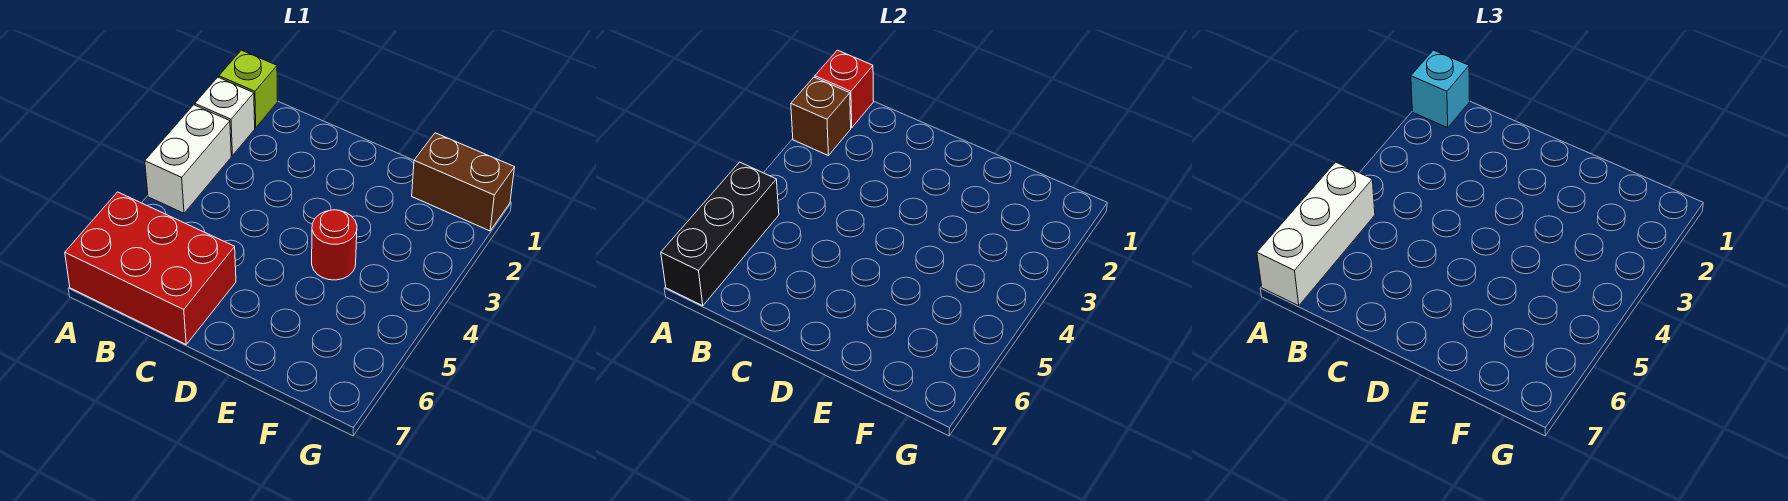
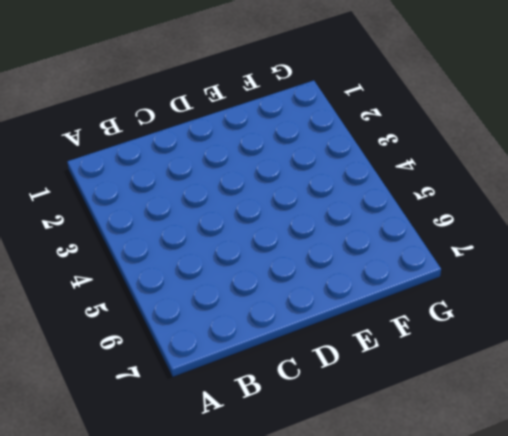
none -> lime 1x1 brick [219,50,278,128]
none -> white 1x1 brick [195,77,255,155]

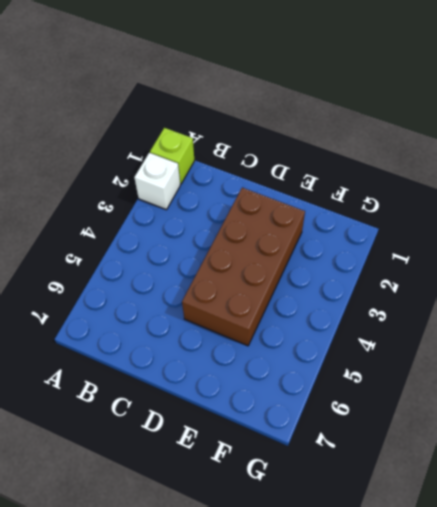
brown 2x4 brick [182,187,305,346] -> red 1x1 round brick [312,210,357,280]
none -> white 1x2 brick [145,105,231,213]
none -> red 2x3 brick [65,192,236,344]

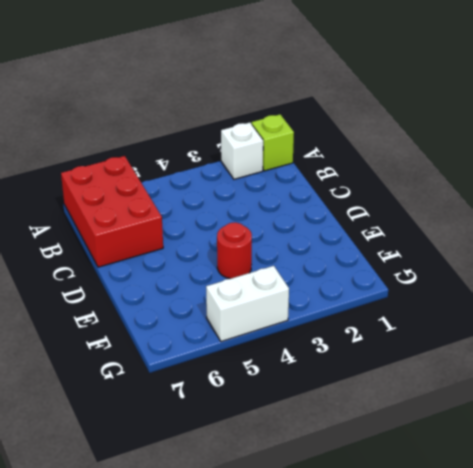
white 1x2 brick [206,266,289,342] -> white 1x2 brick moved to [145,105,231,213]
none -> brown 1x2 brick [412,133,515,231]
none -> red 1x1 brick [815,50,874,128]

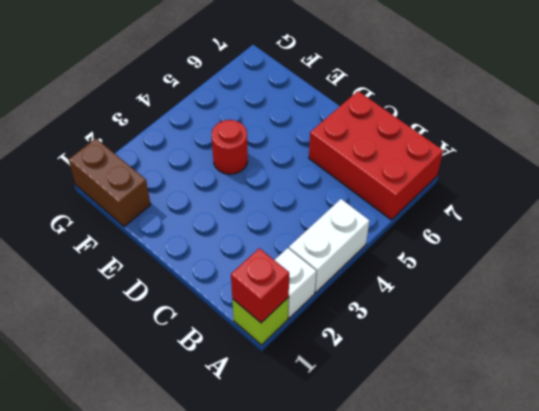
none -> brown 1x1 brick [791,77,851,155]
none -> black 1x3 brick [661,162,779,306]

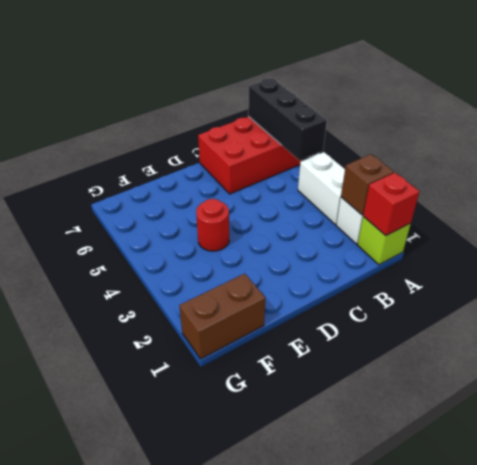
none -> cyan 1x1 brick [1411,50,1470,128]
none -> white 1x3 brick [1257,162,1375,306]

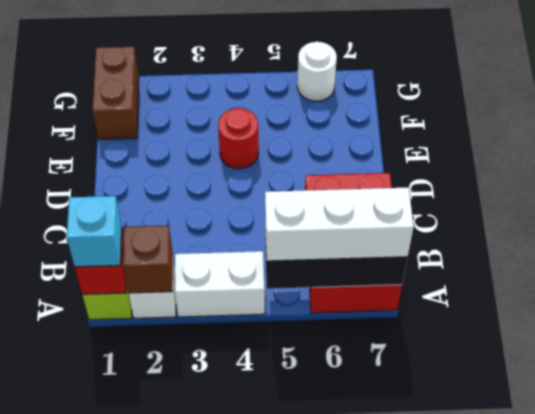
white 1x1 round brick [297,42,337,101] -> none

